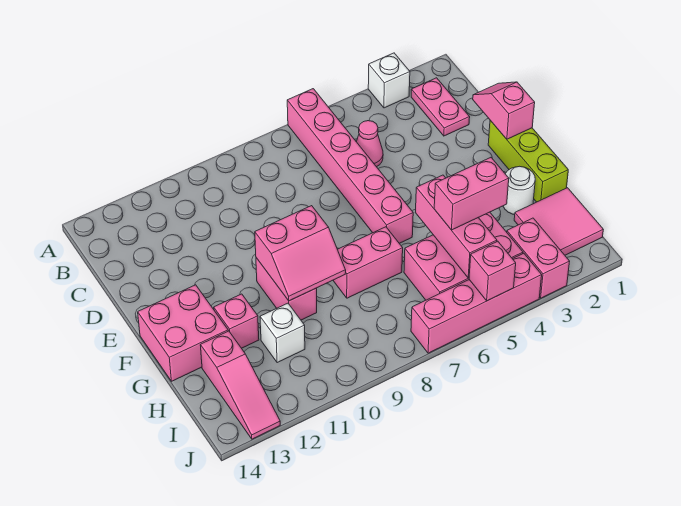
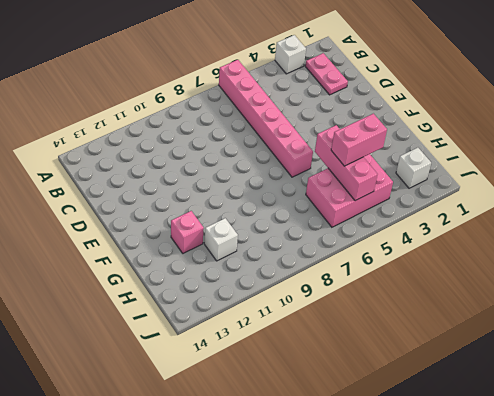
white 1x1 brick [396,148,431,188] -> pink 2x2 tile [514,188,603,255]
none -> pink 1x1 cone [357,121,383,167]
none -> lime 1x3 brick [488,120,568,202]
none -> pink 1x2 brick [256,258,317,320]

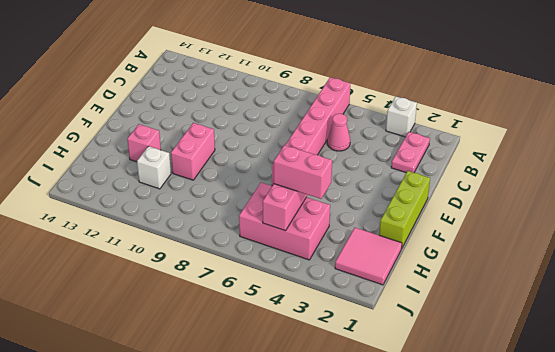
none -> pink 2x2 brick [138,285,228,381]
none -> white 1x1 round brick [503,166,535,215]
none -> pink 1x2 brick [333,227,403,298]

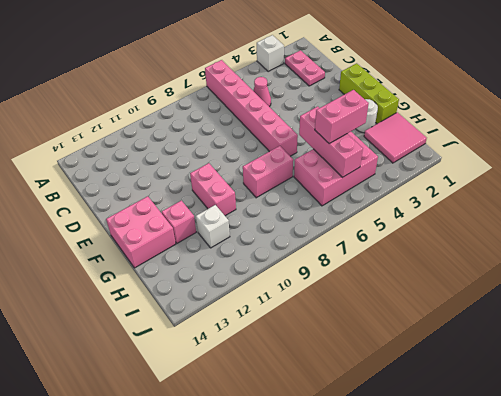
none -> pink 1x3 slope [200,331,280,439]
none -> pink 1x2 brick [507,218,570,298]
none -> pink 1x4 brick [411,253,542,353]

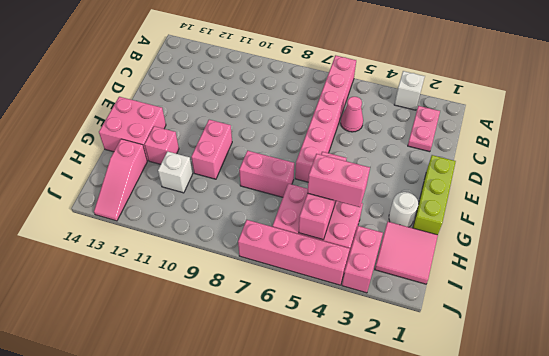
none -> pink 1x2 slope [473,82,535,139]
none -> pink 2x2 slope [255,206,346,301]
none -> pink 1x1 brick [469,241,516,301]

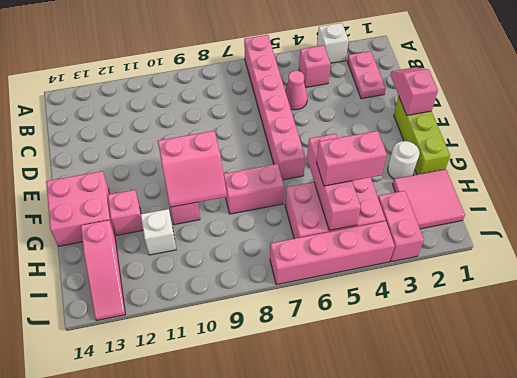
pink 1x1 brick [299,45,331,88] -> pink 1x1 brick moved to [469,241,516,301]

